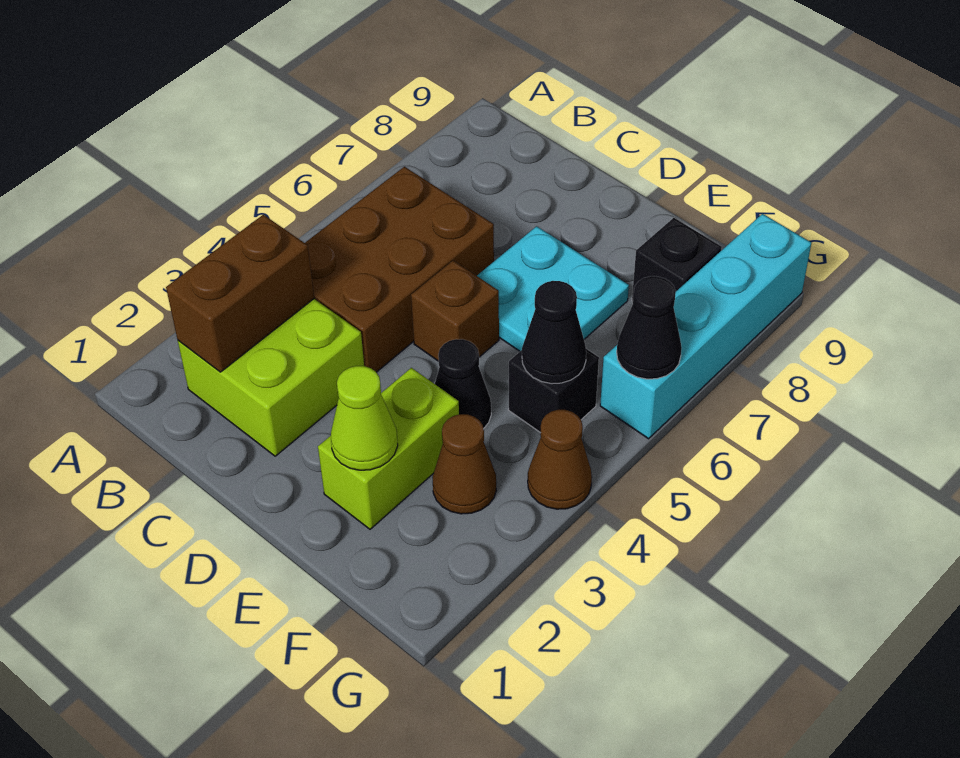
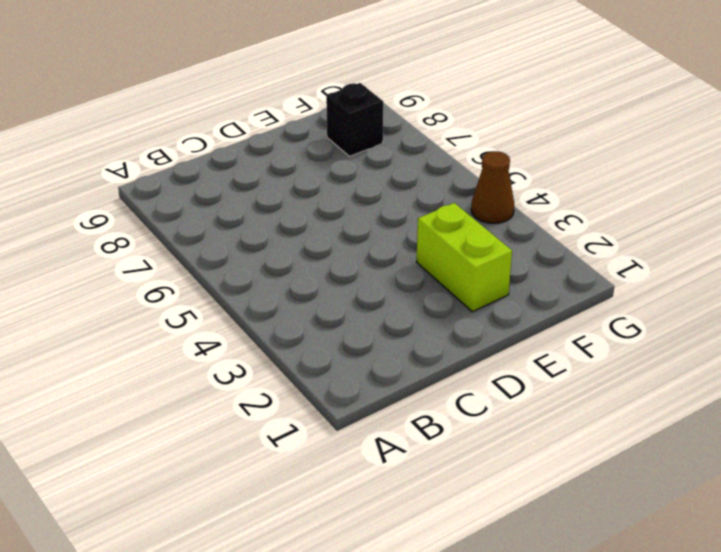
none -> lime 2x2 brick [178,299,364,456]
none -> brown 2x3 brick [305,167,494,372]
none -> brown 1x1 brick [411,261,499,361]

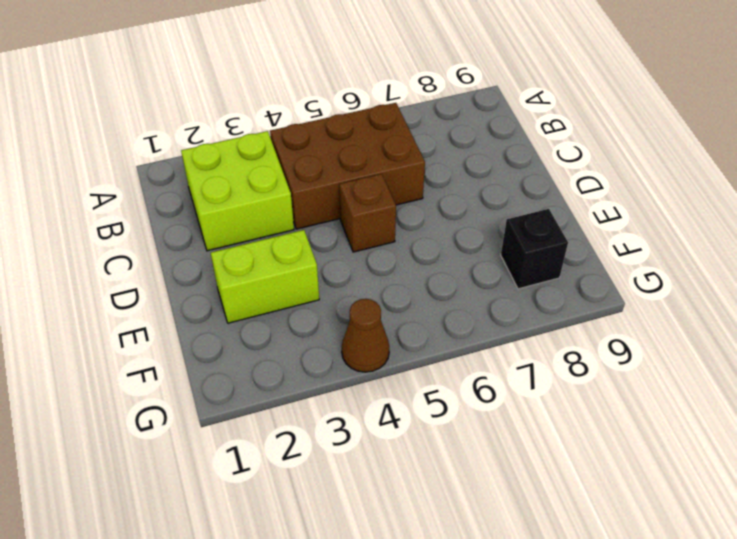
none -> cyan 2x2 plate [477,226,629,351]
none -> black 1x1 cone [435,339,491,429]
none -> brown 1x1 cone [432,414,496,514]

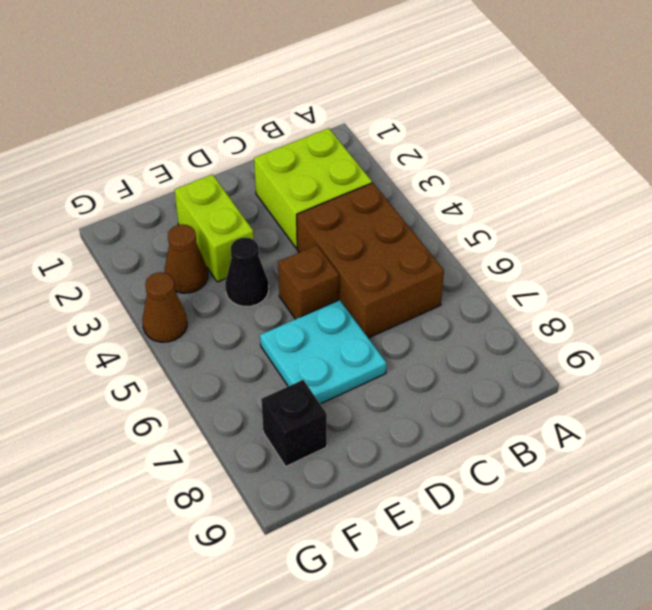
none -> black 1x1 brick [509,349,599,433]
none -> cyan 1x4 brick [600,214,811,439]
none -> brown 1x2 brick [166,215,314,372]

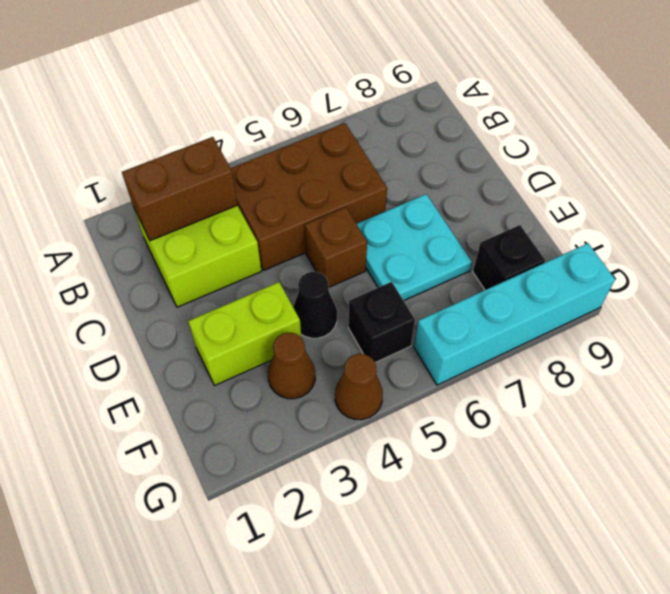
none -> lime 1x1 cone [331,366,398,470]
none -> black 1x1 cone [522,281,586,384]
none -> black 1x1 cone [617,276,682,379]

